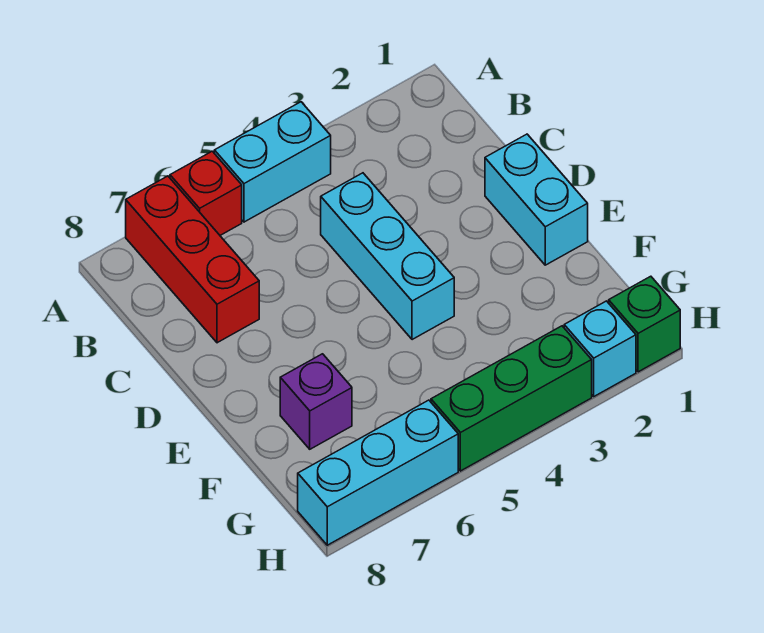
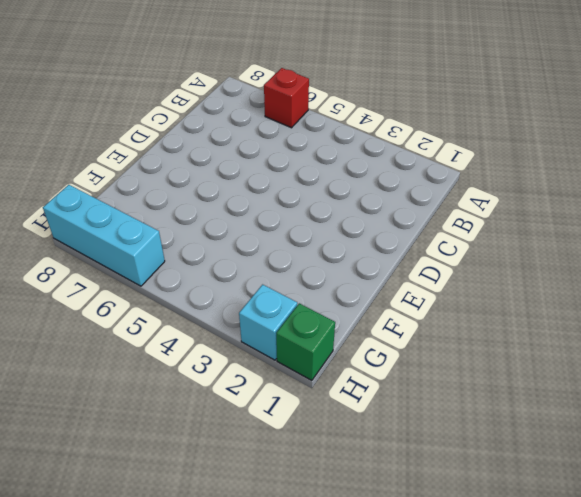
none -> cyan 1x2 brick [214,102,331,222]
none -> red 1x3 brick [126,176,259,343]

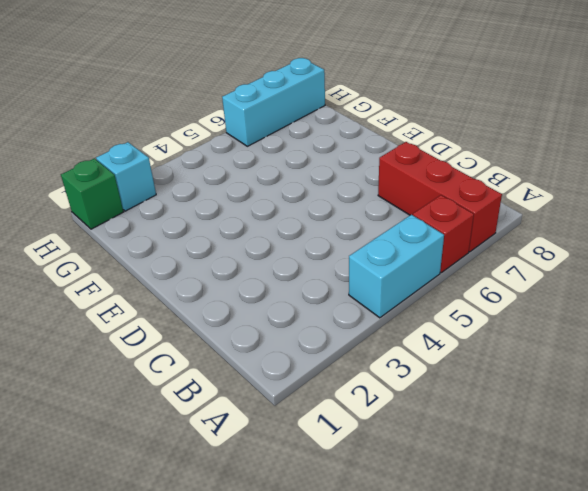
none -> cyan 1x3 brick [321,173,454,340]
none -> cyan 1x2 brick [485,134,588,265]

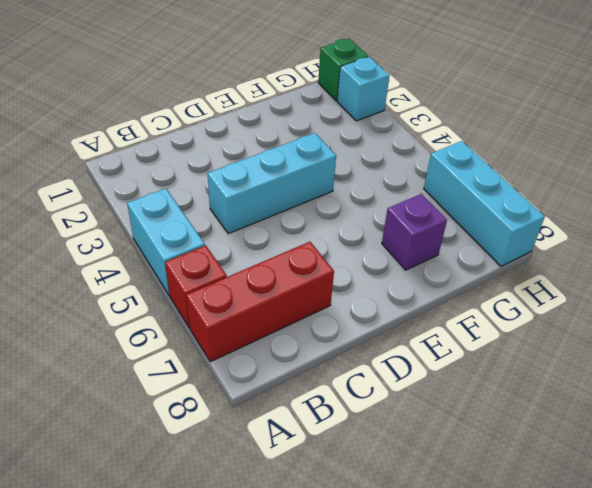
none -> cyan 1x2 brick [485,134,588,265]
none -> green 1x3 brick [431,326,592,471]

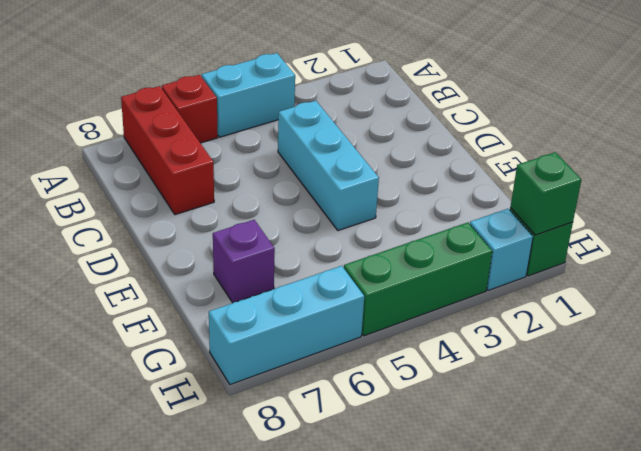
green 1x1 brick [510,152,581,235] -> none
none -> cyan 1x2 brick [485,134,588,265]

